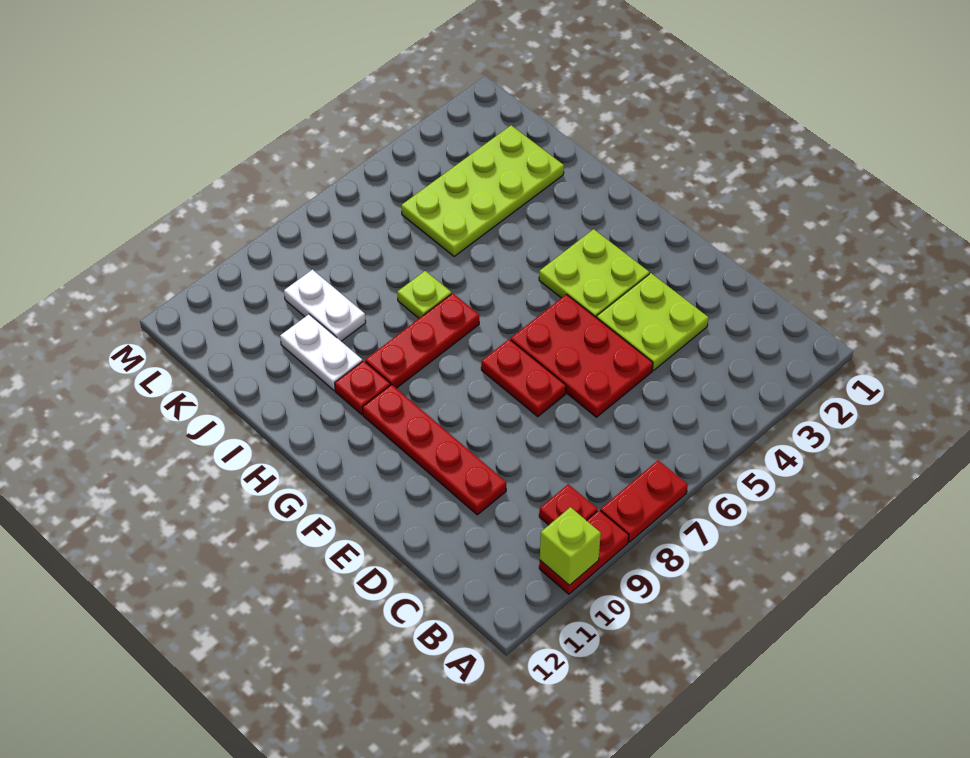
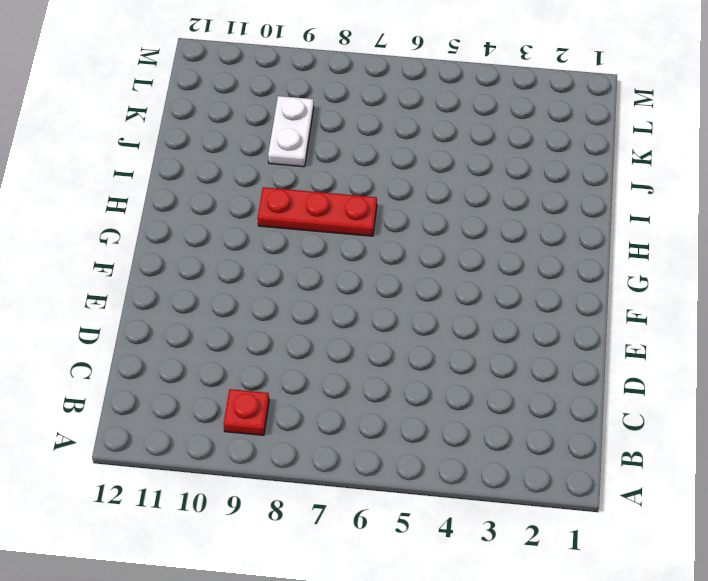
none -> red 1x2 plate [600,460,688,542]
none -> red 1x2 plate [539,510,629,594]
none -> lime 2x2 plate [597,273,708,371]

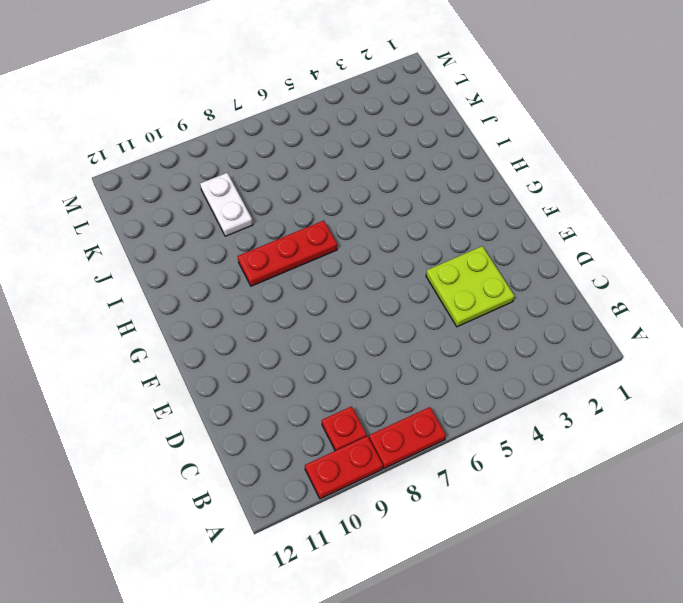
none -> red 2x3 plate [511,295,653,417]
none -> red 1x4 plate [363,385,506,515]
none -> red 1x2 plate [481,339,566,417]

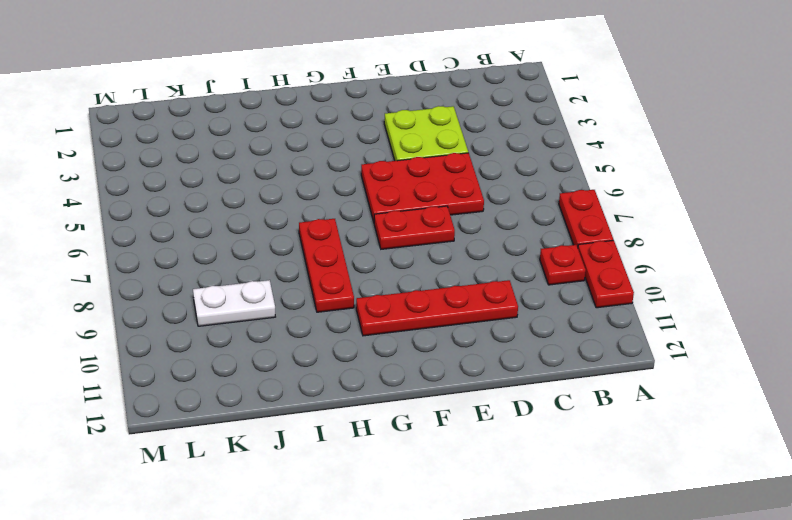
none -> lime 2x2 plate [539,229,649,318]
none -> red 1x1 plate [335,361,390,415]
none -> lime 1x1 plate [397,271,451,318]

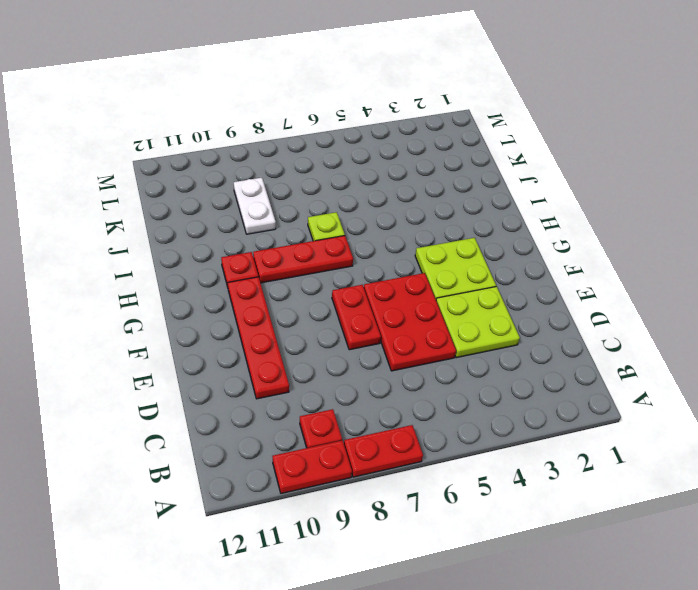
none -> white 1x2 plate [280,314,363,391]
none -> lime 2x4 plate [401,125,564,256]
none -> lime 1x1 brick [540,507,601,585]

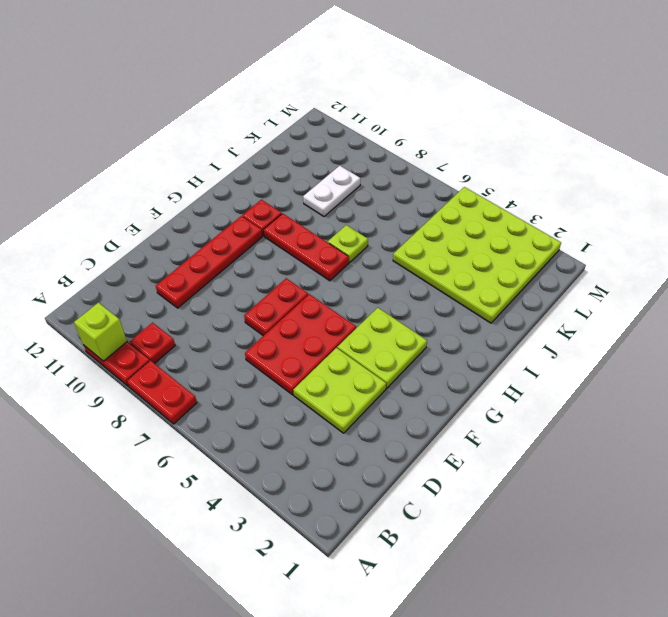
lime 4x4 plate [393,187,561,323] -> lime 2x4 plate [401,125,564,256]
none -> white 1x2 plate [280,314,363,391]

